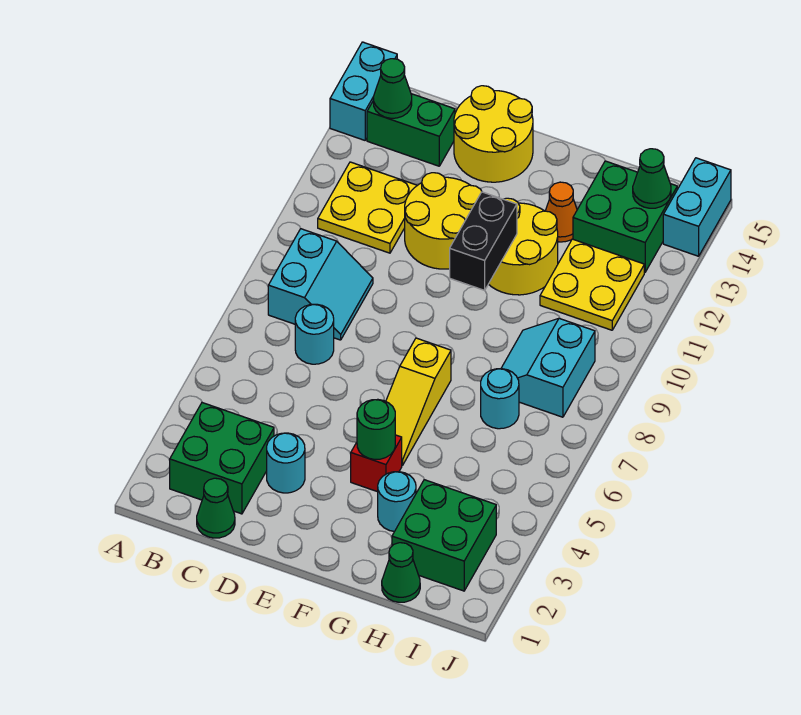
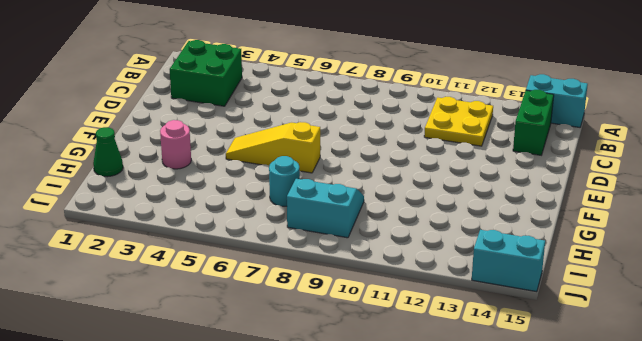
pink 1x1 round brick [160,120,191,169] -> cyan 1x1 round brick [378,472,416,531]
none -> cyan 2x2 slope [268,229,373,340]
none -> green 1x1 cone [197,478,235,538]
none -> cyan 1x1 round brick [295,304,334,364]

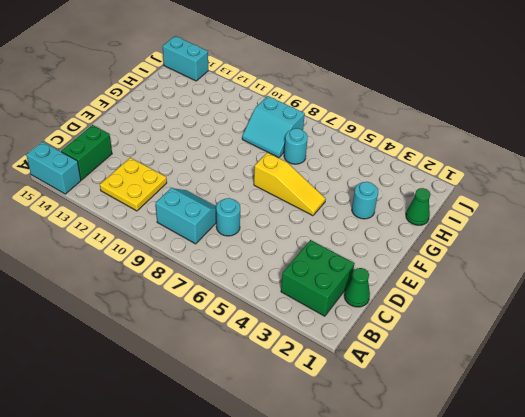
none -> cyan 1x1 round brick [267,433,305,493]
none -> yellow 2x2 round brick [405,173,482,269]
none -> yellow 2x2 round brick [454,86,533,182]

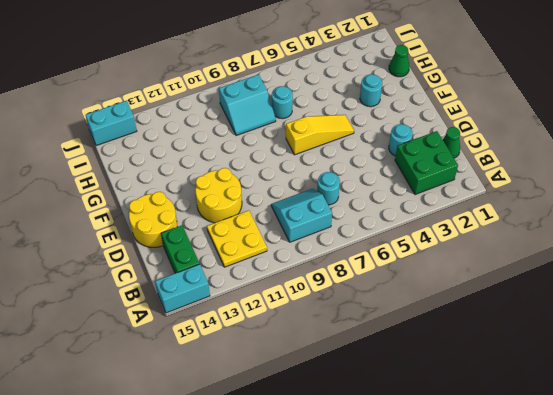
none -> red 1x1 brick [351,435,402,492]
none -> yellow 2x2 round brick [489,198,558,295]
none -> orange 1x1 cone [546,182,577,242]

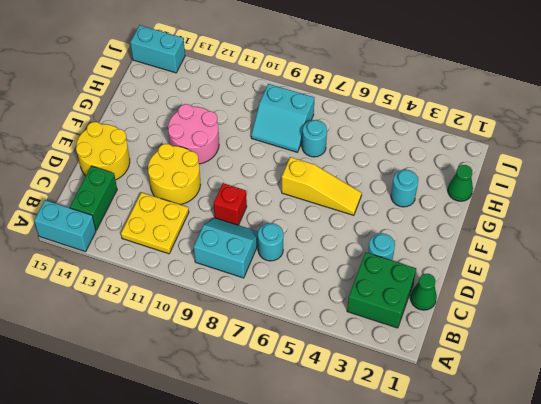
red 1x1 brick [214,183,247,225] -> red 1x1 brick moved to [351,435,402,492]
pink 2x2 round brick [168,104,219,164] -> yellow 2x2 round brick [489,198,558,295]
none -> orange 1x1 cone [546,182,577,242]
none -> green 2x2 brick [392,480,496,591]
none -> yellow 2x2 plate [540,239,644,330]

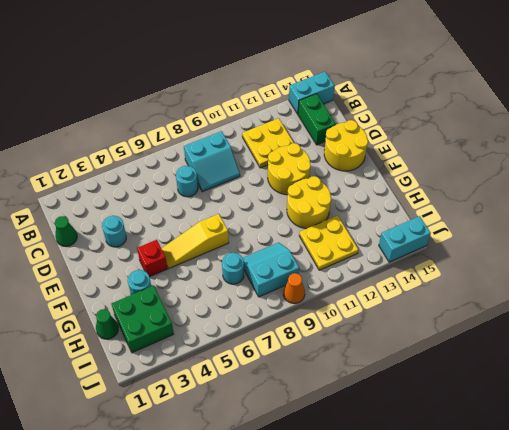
orange 1x1 cone [283,273,305,303] -> orange 1x1 cone moved to [546,182,577,242]
none -> green 2x2 brick [170,403,274,514]
none -> green 2x2 brick [573,161,677,272]
none -> green 1x1 cone [373,59,412,118]

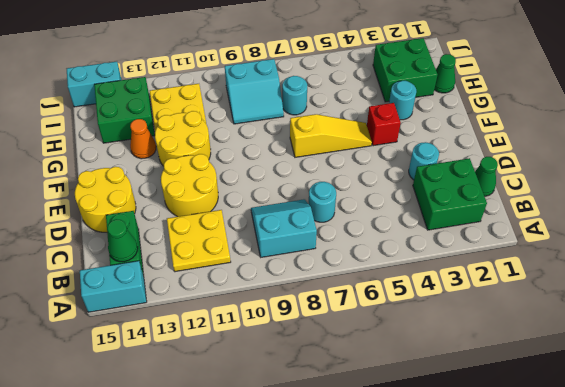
none -> green 1x1 round brick [357,399,395,459]
none -> black 1x2 brick [450,192,517,290]
none -> green 1x1 cone [633,149,671,208]

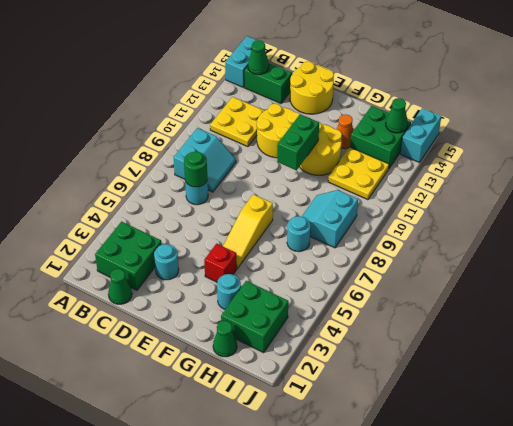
green 1x1 round brick [184,151,207,187] -> green 1x1 round brick moved to [357,399,395,459]
green 1x2 brick [277,114,319,170] -> black 1x2 brick [450,192,517,290]

